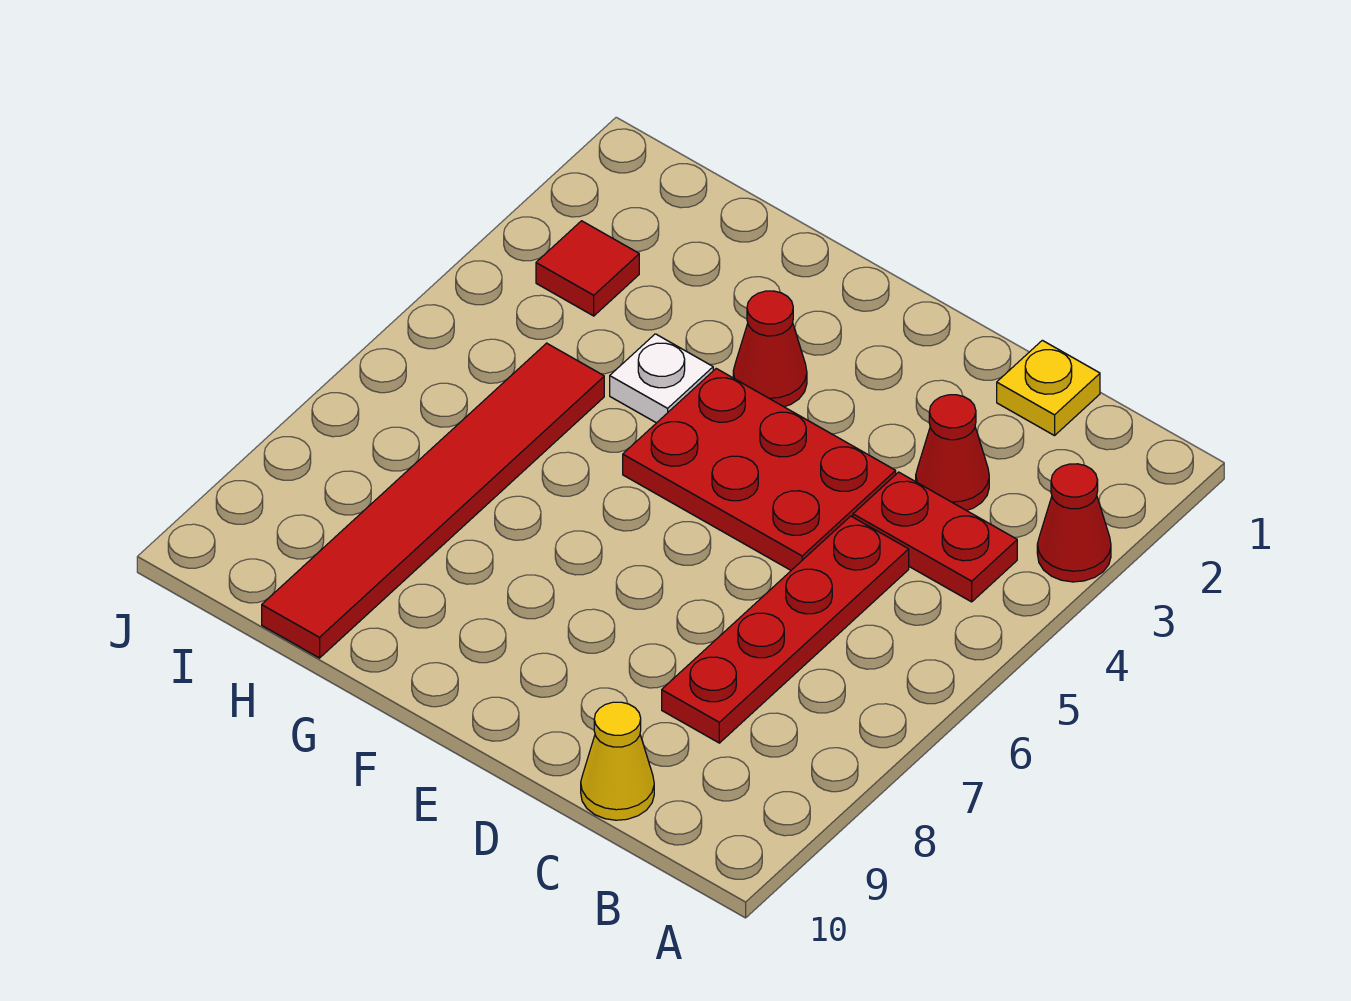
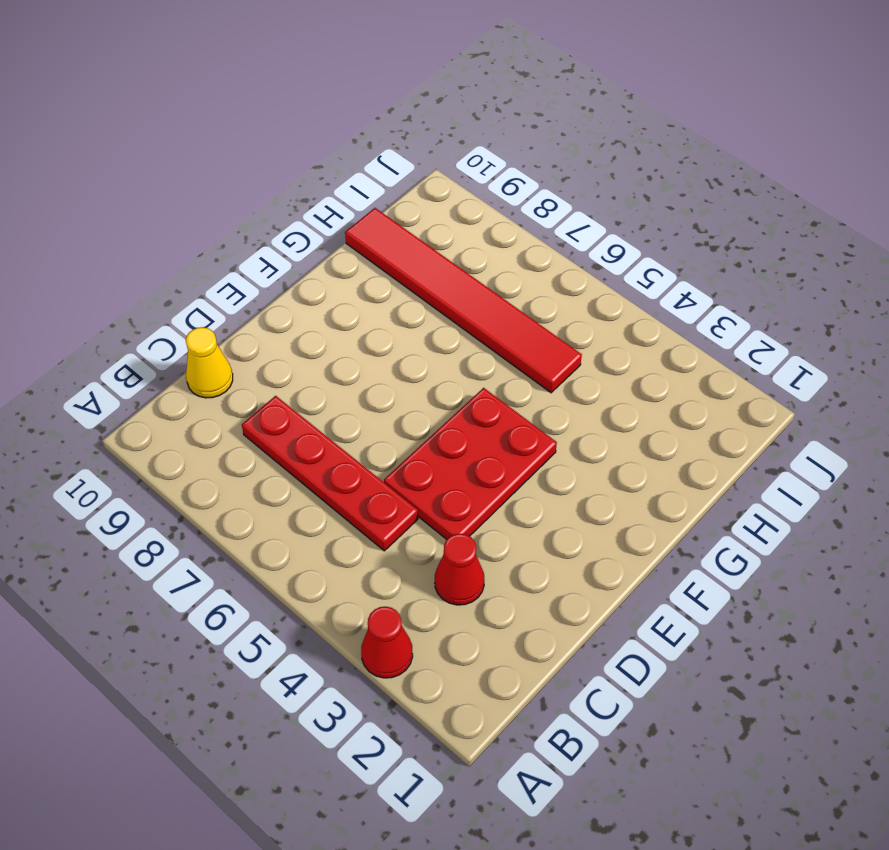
none -> red 1x2 plate [853,472,1017,602]
none -> yellow 1x1 plate [997,340,1100,436]

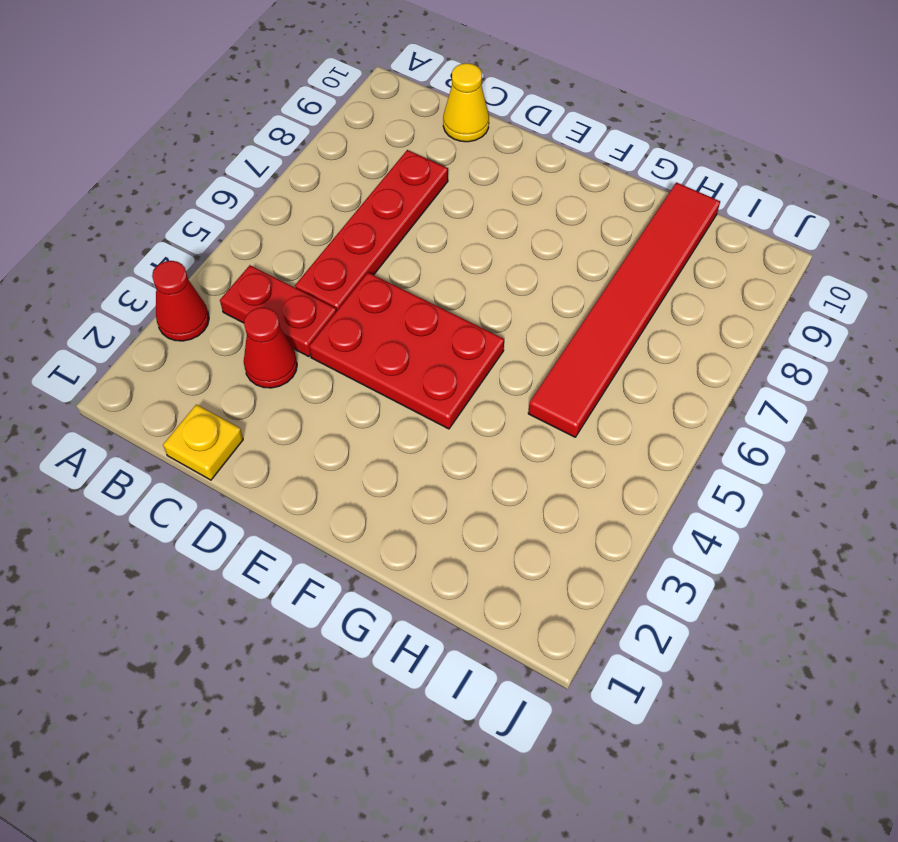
none -> red 1x1 cone [733,291,807,407]
none -> white 1x1 plate [610,334,713,423]

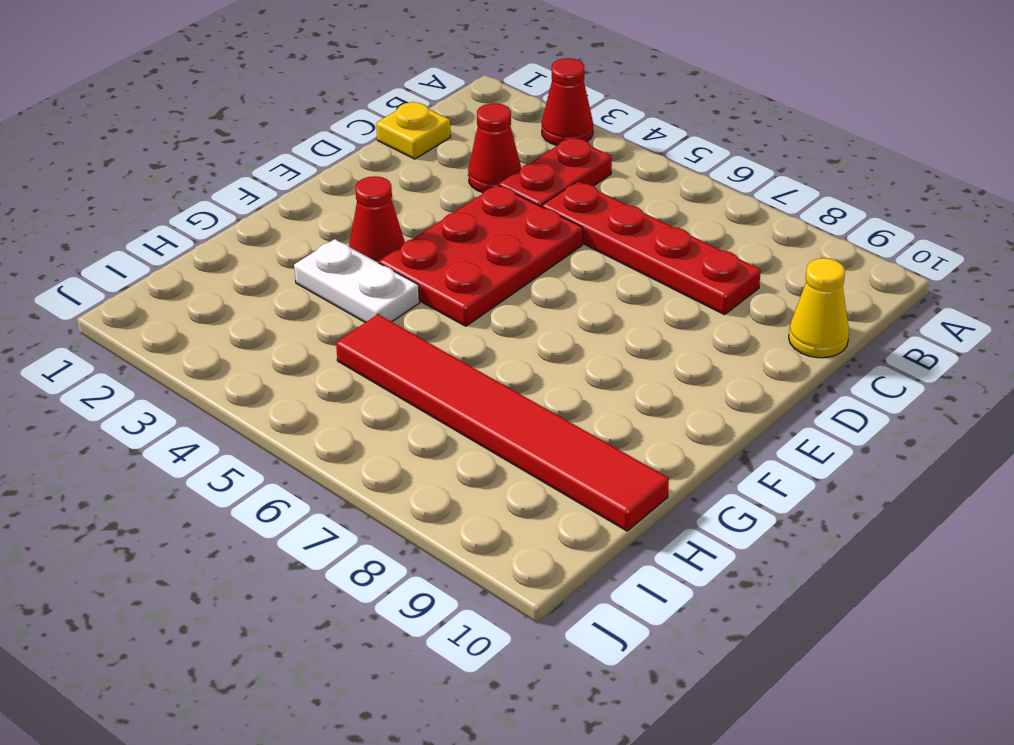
white 1x2 plate [294,239,419,323] -> white 1x1 plate [610,334,713,423]
none -> red 1x1 tile [536,221,639,316]

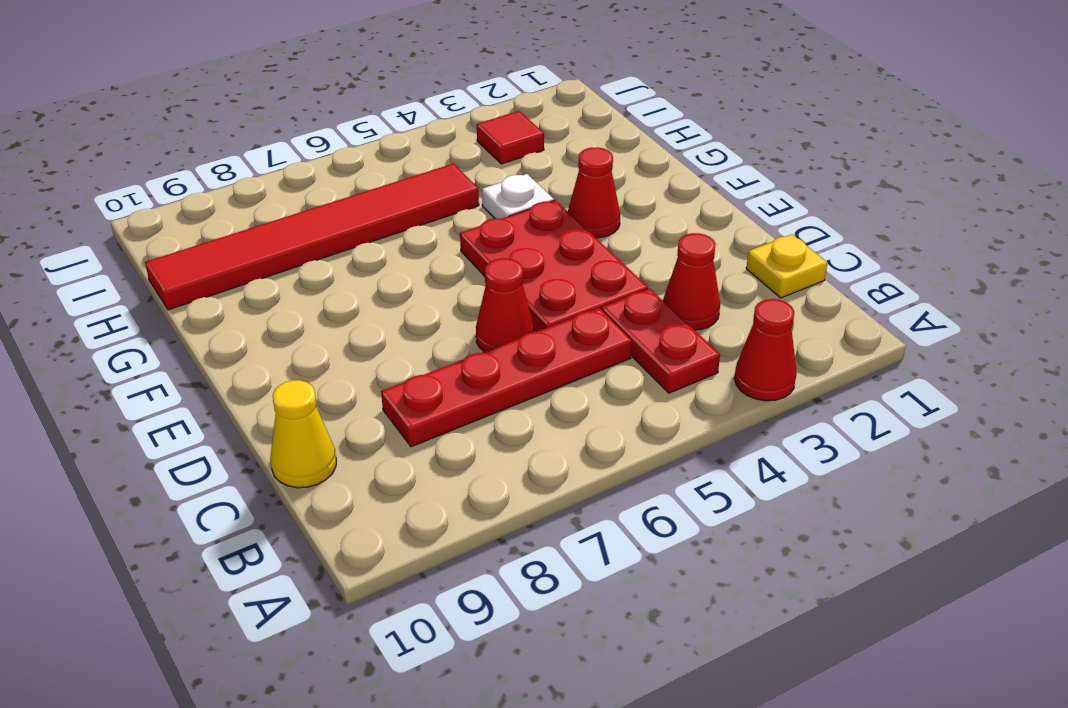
red 1x1 cone [476,258,534,352] -> none

